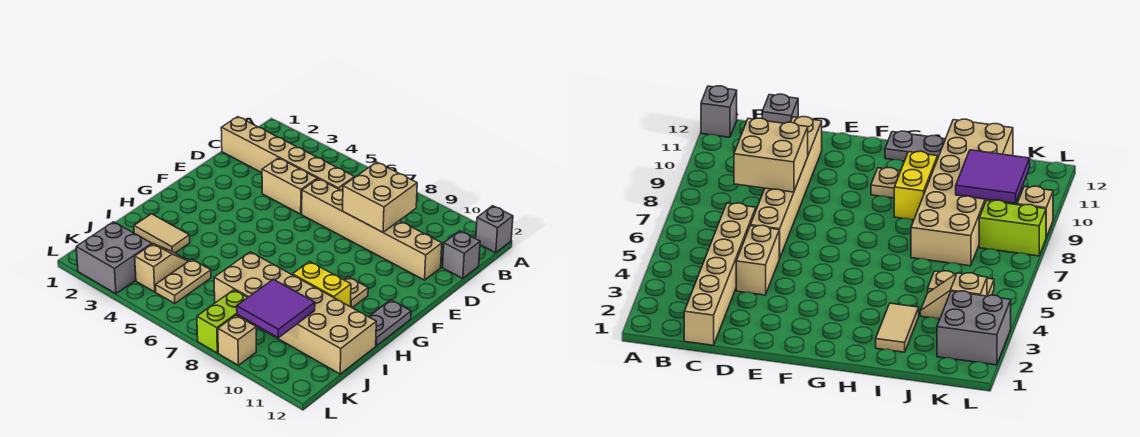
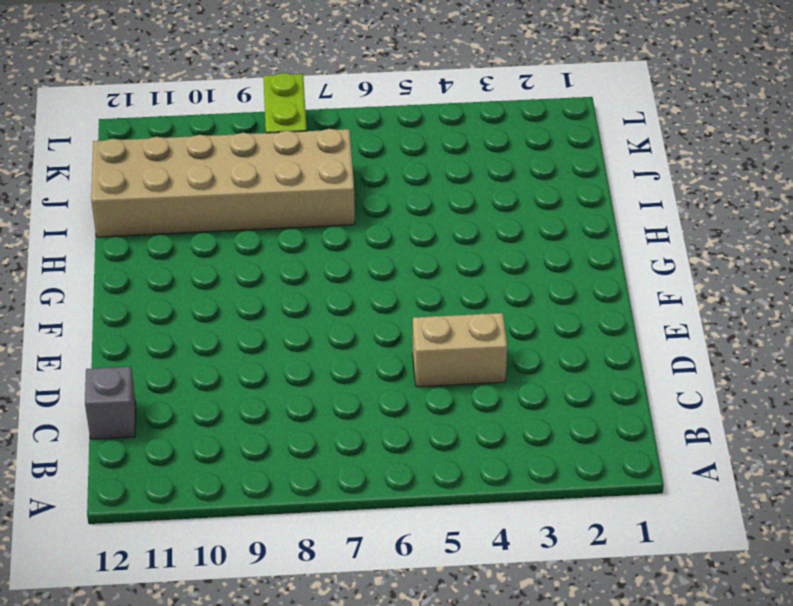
none -> grey 1x1 brick [476,206,513,253]
none -> tan 1x6 brick [221,117,354,191]
none -> tan 1x6 brick [302,179,442,280]

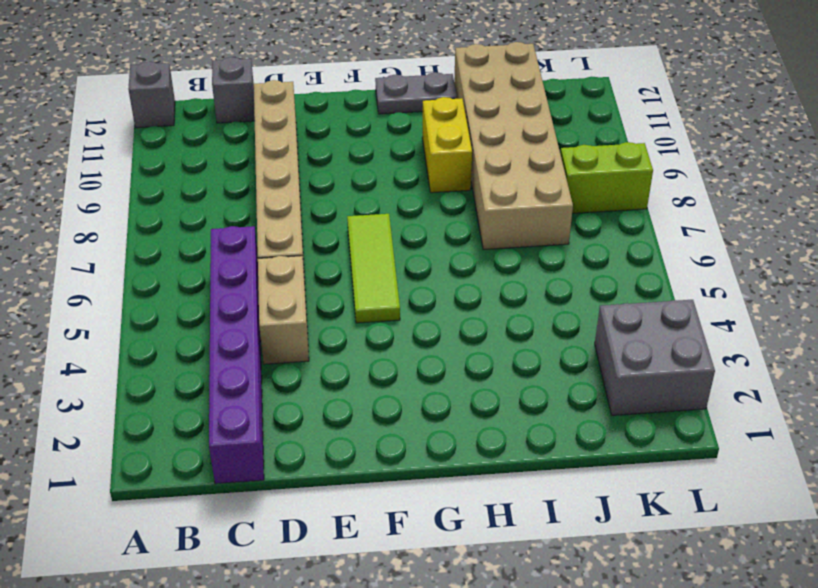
purple 1x6 brick [209,226,264,484] -> tan 1x6 brick [221,117,354,191]
lime 1x3 tile [347,214,400,323] -> none
none -> tan 1x1 plate [344,277,368,308]
none -> tan 1x2 tile [134,214,190,253]
none -> tan 1x2 slope [135,244,188,292]

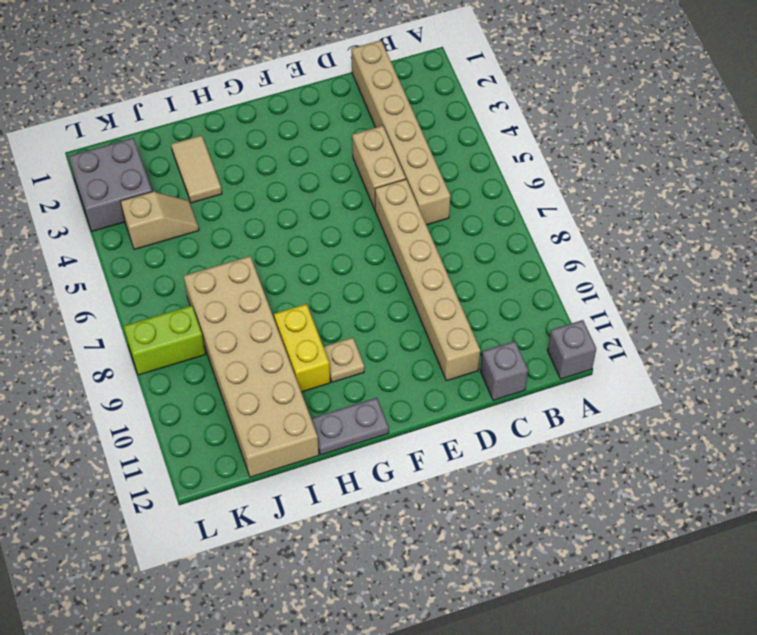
none -> tan 1x2 plate [155,259,211,303]
none -> tan 1x1 brick [218,315,256,365]
none -> tan 2x2 brick [343,162,417,232]

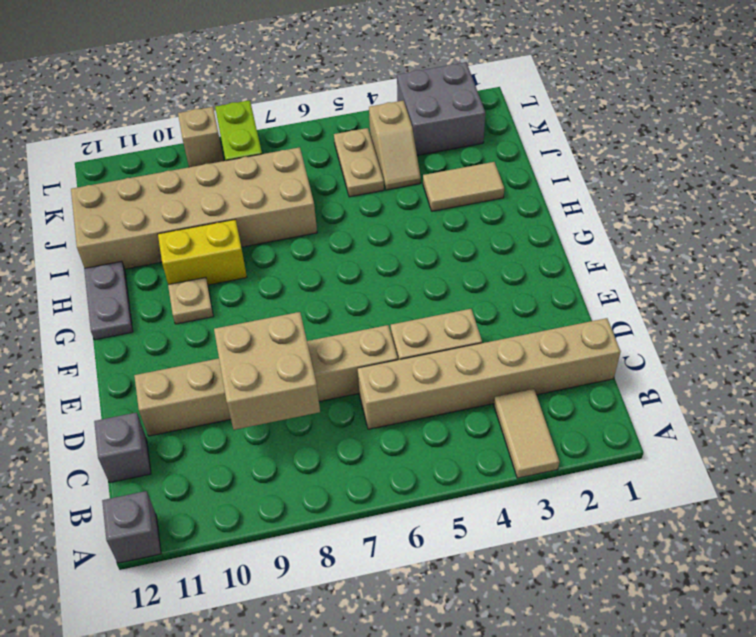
tan 1x2 tile [494,389,559,478] -> none
none -> purple 2x2 tile [237,279,315,338]

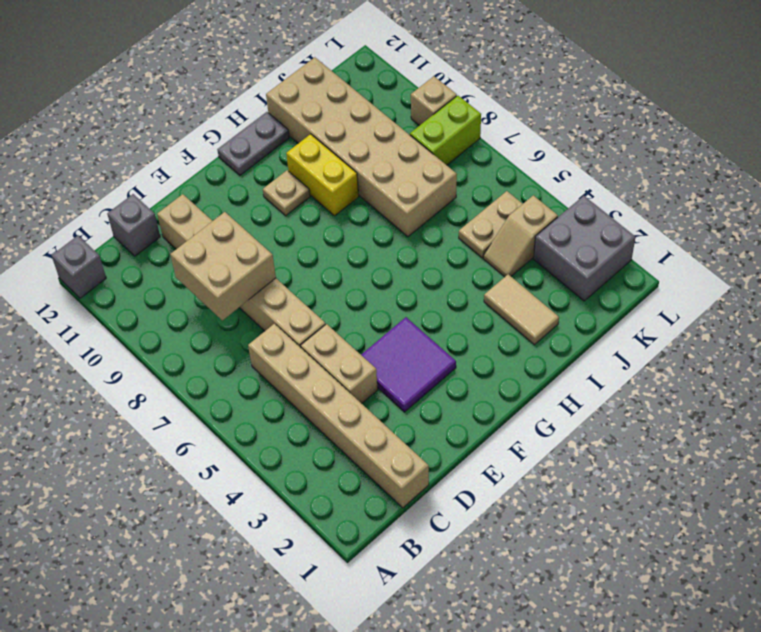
purple 2x2 tile [361,317,456,412] -> purple 2x2 tile moved to [237,279,315,338]

